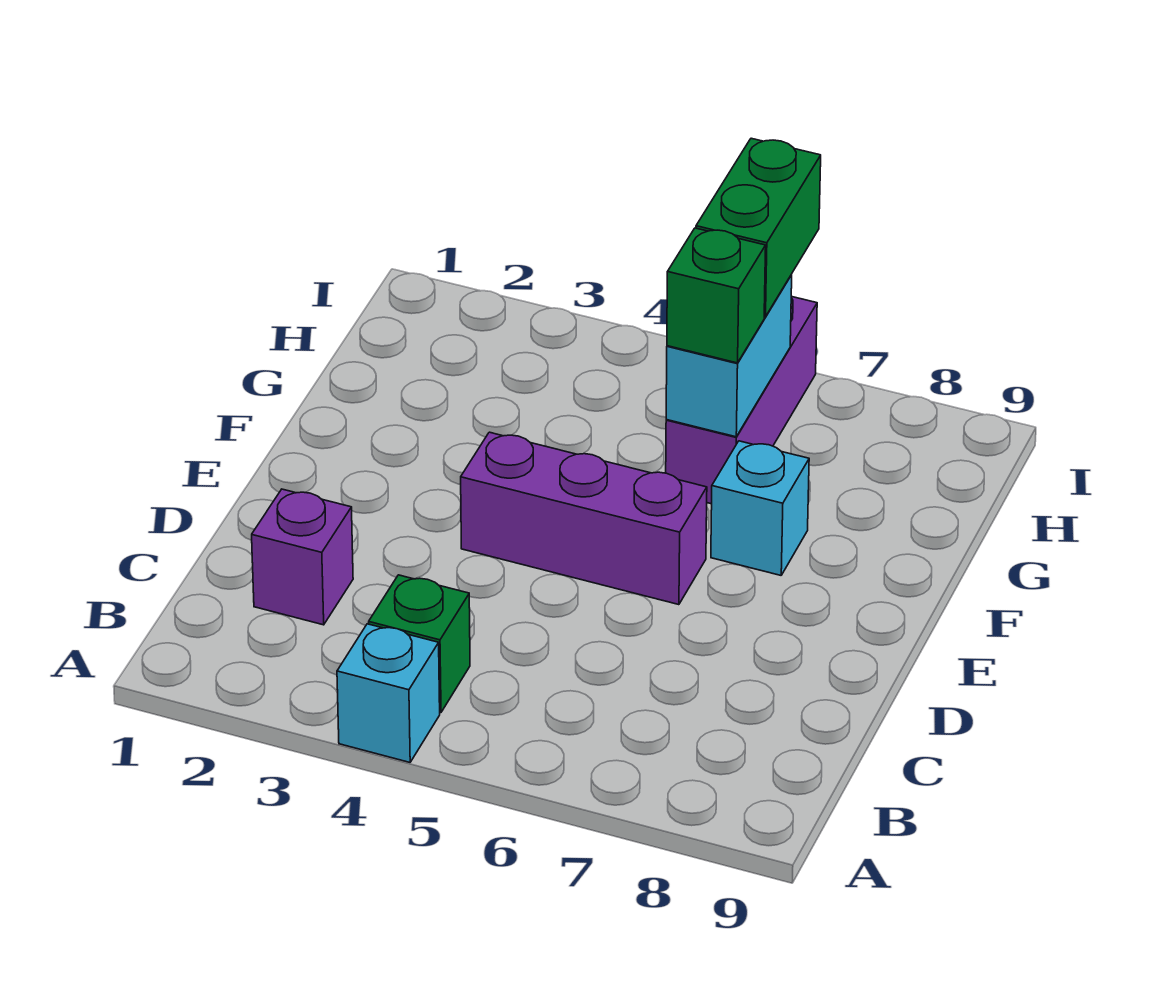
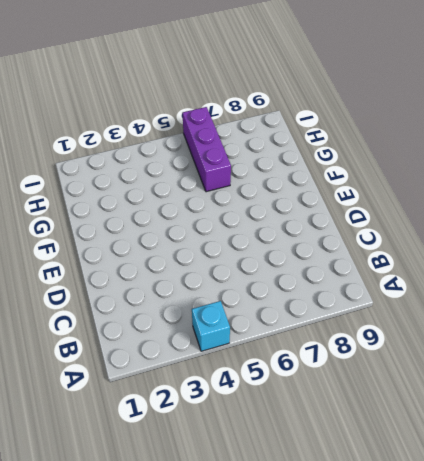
none -> green 1x1 brick [369,575,470,712]
none -> purple 1x1 brick [252,489,353,625]

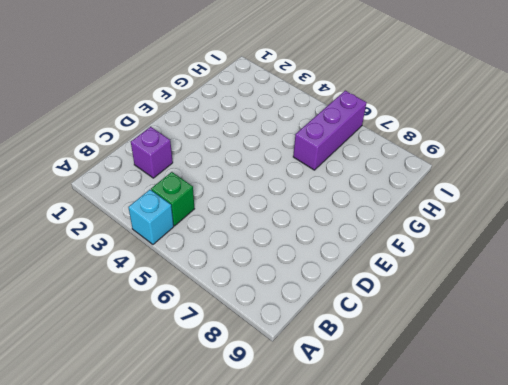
none -> purple 1x3 brick [461,432,707,605]
none -> cyan 1x1 brick [711,441,809,575]

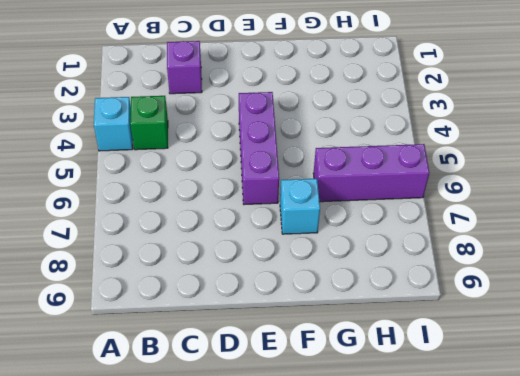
none -> cyan 1x2 brick [666,275,792,437]
none -> green 1x1 brick [667,228,766,363]

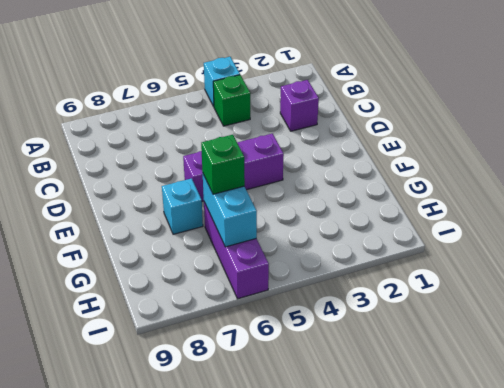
none -> green 1x2 brick [696,138,821,317]

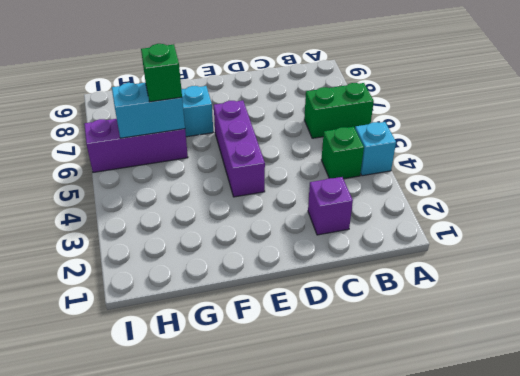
green 1x2 brick [304,83,374,138] -> green 1x2 brick moved to [696,138,821,317]

